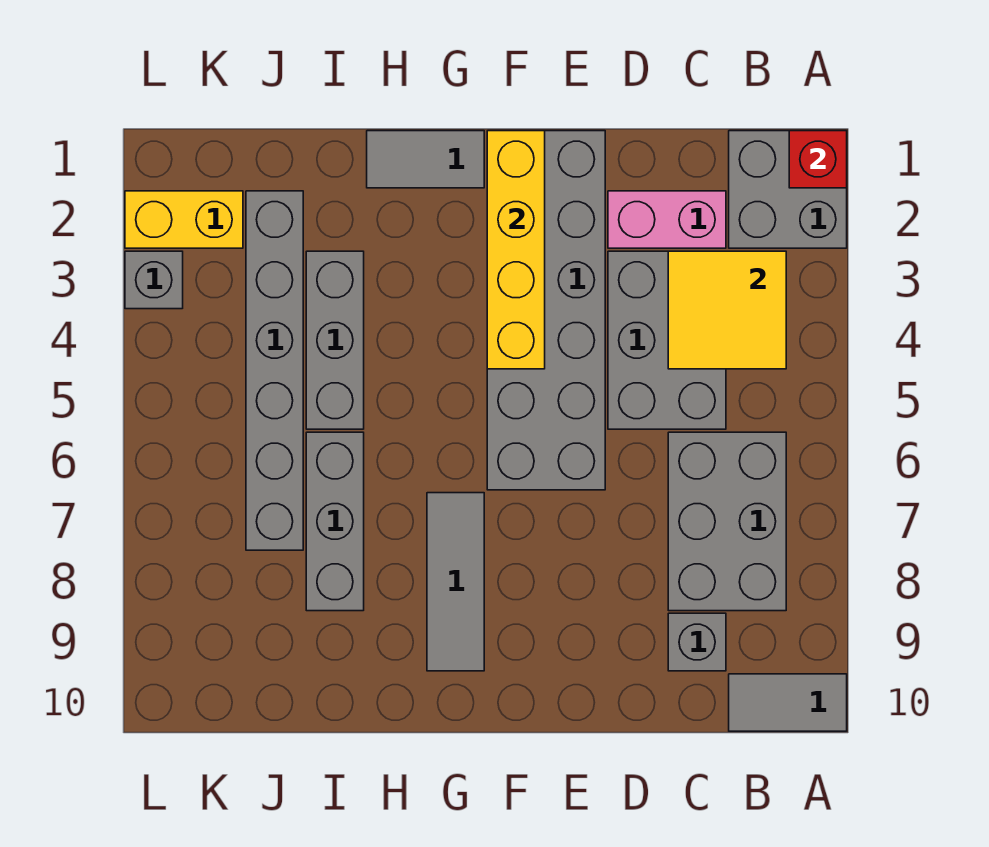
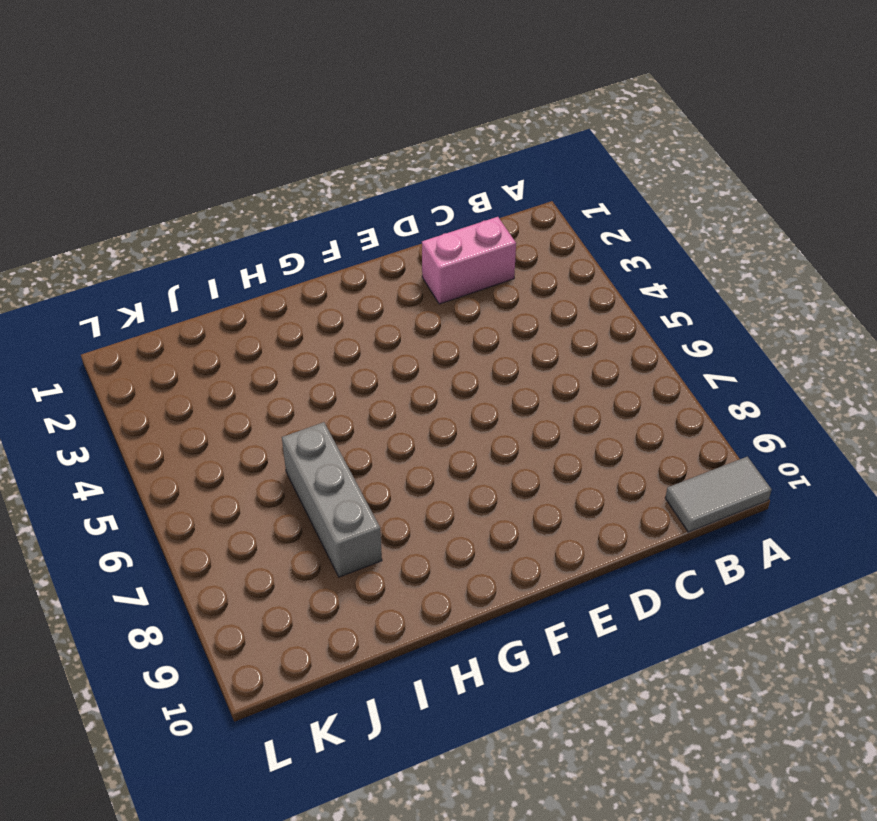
none -> grey 2x2 brick [729,131,847,248]
none -> grey 2x3 brick [668,432,786,611]
none -> grey 2x3 brick [608,251,726,429]

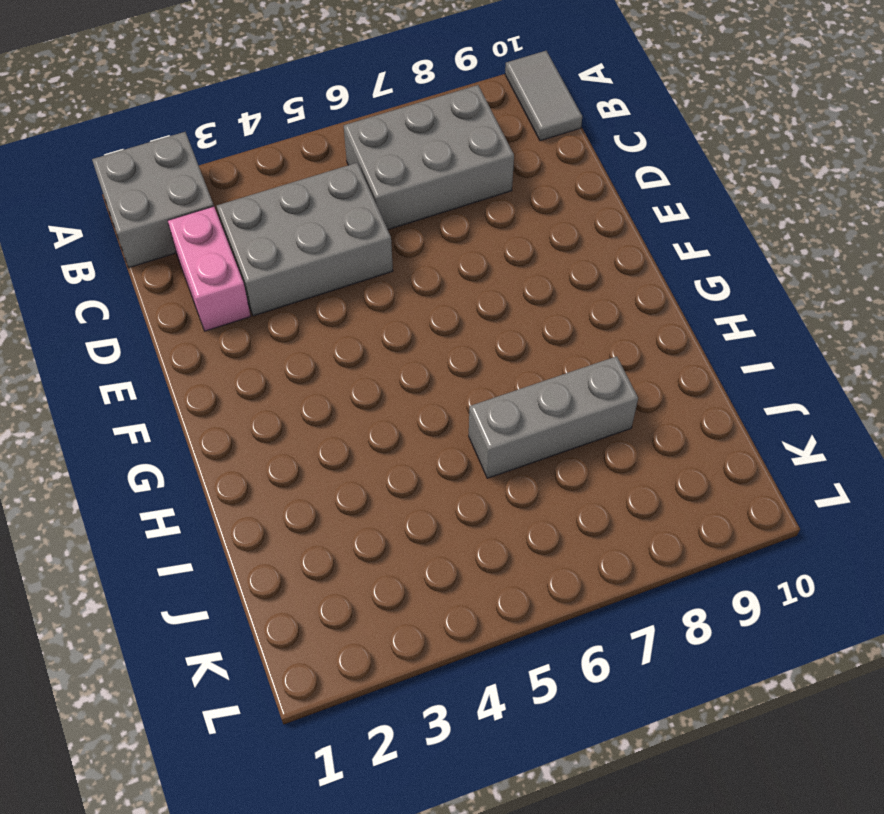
none -> grey 1x1 brick [668,613,726,671]
none -> grey 2x6 brick [487,131,605,490]
none -> grey 1x2 tile [367,131,484,188]

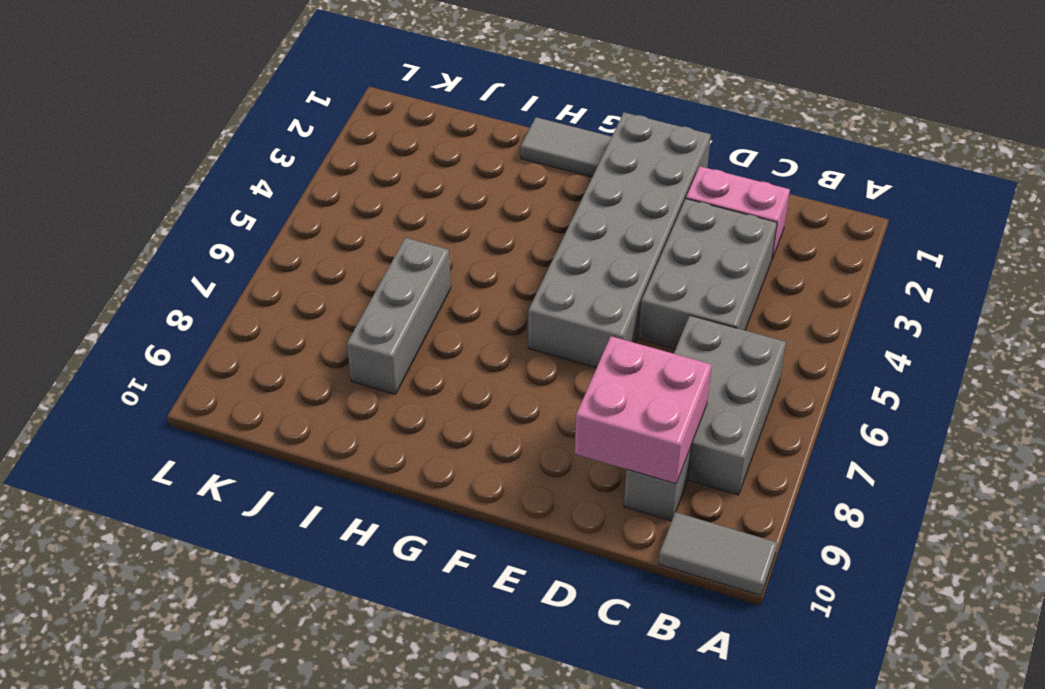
pink 2x2 brick [575,336,712,484] -> none
none -> grey 2x2 brick [729,131,847,248]
none -> grey 1x3 tile [427,493,484,671]
none -> grey 1x3 brick [306,251,364,429]

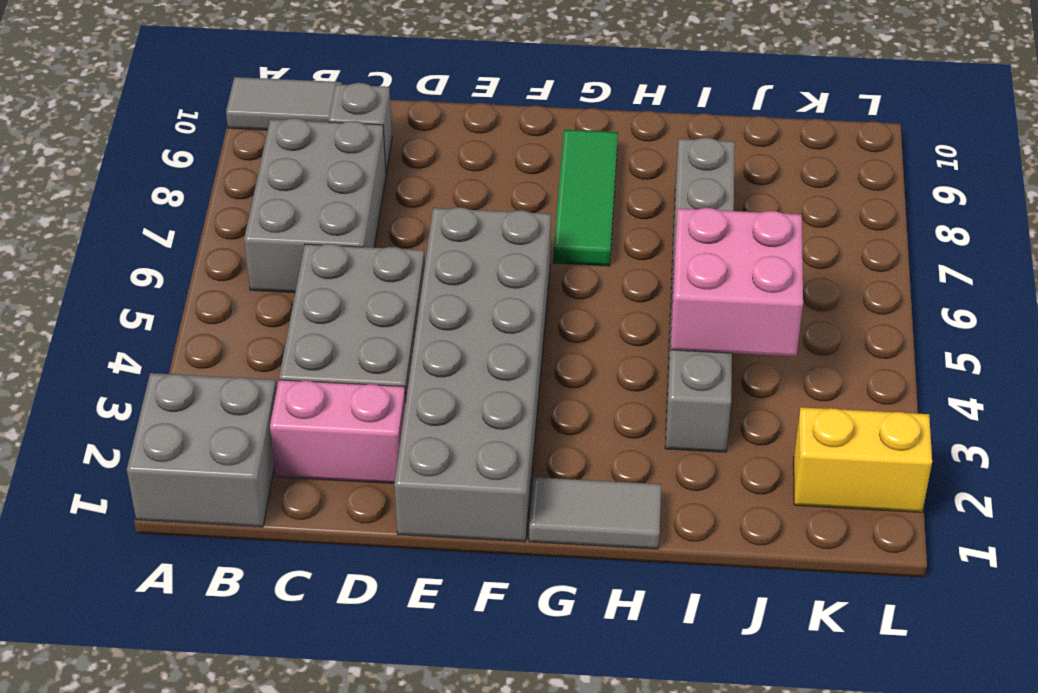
green 1x3 tile [553,130,618,266] -> grey 1x3 tile [427,493,484,671]
pink 2x2 brick [671,208,803,356] -> none
none -> grey 1x6 brick [246,191,303,550]
none -> grey 1x1 brick [125,251,183,309]
none -> red 1x1 brick [789,131,847,188]

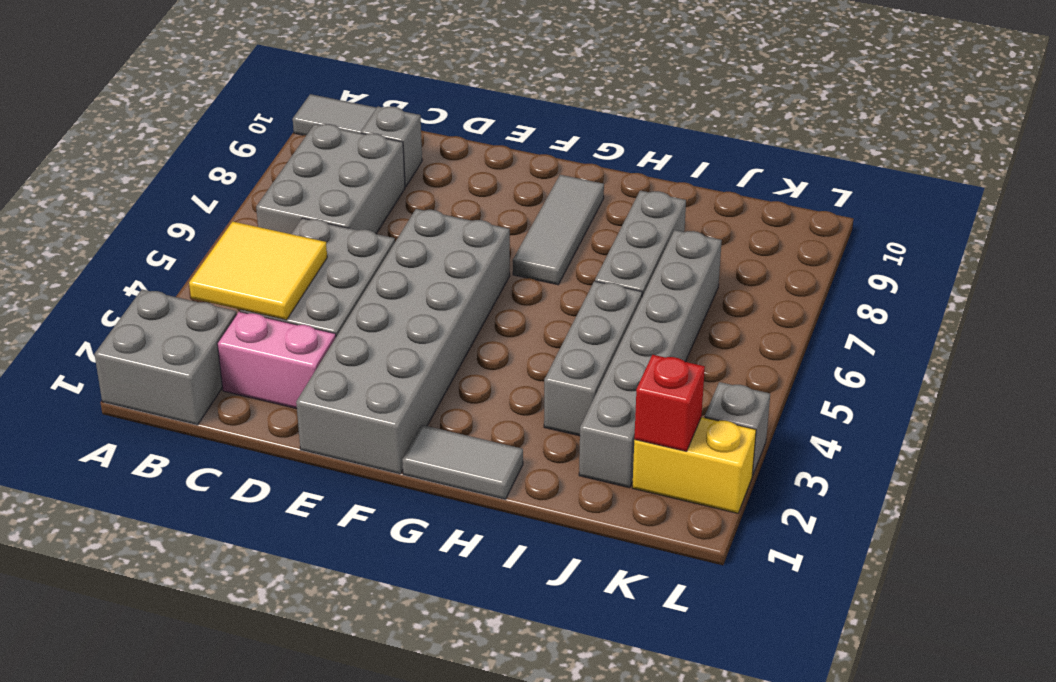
red 1x1 brick [634,355,705,451] -> red 1x1 brick moved to [789,131,847,188]
none -> yellow 1x4 brick [487,131,545,369]

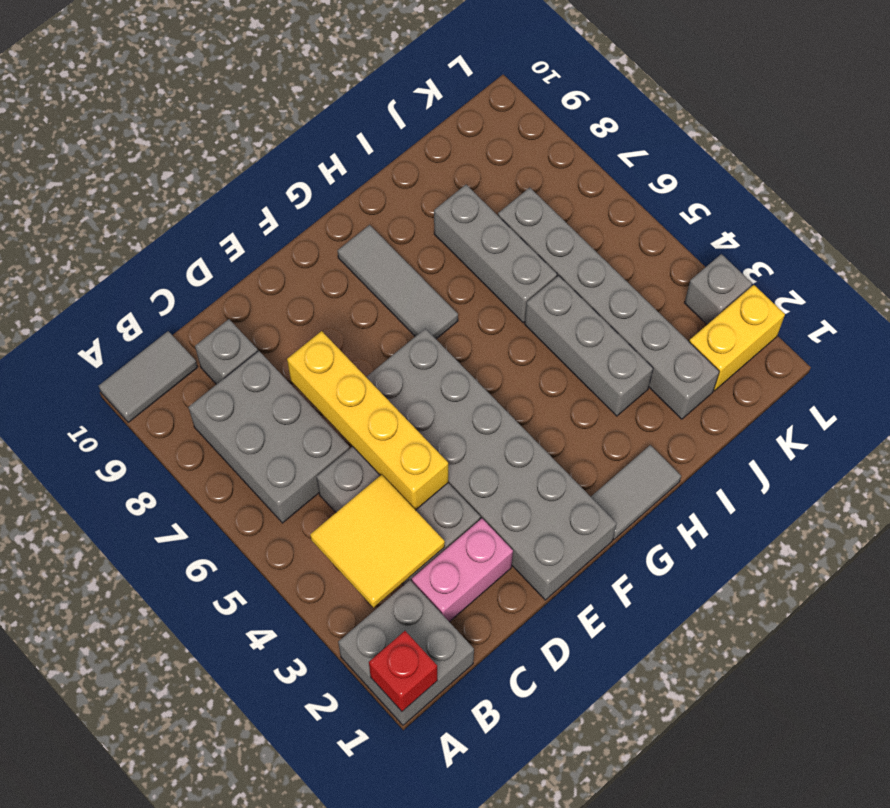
yellow 1x4 brick [287,331,448,510] -> yellow 1x4 brick moved to [487,131,545,369]

